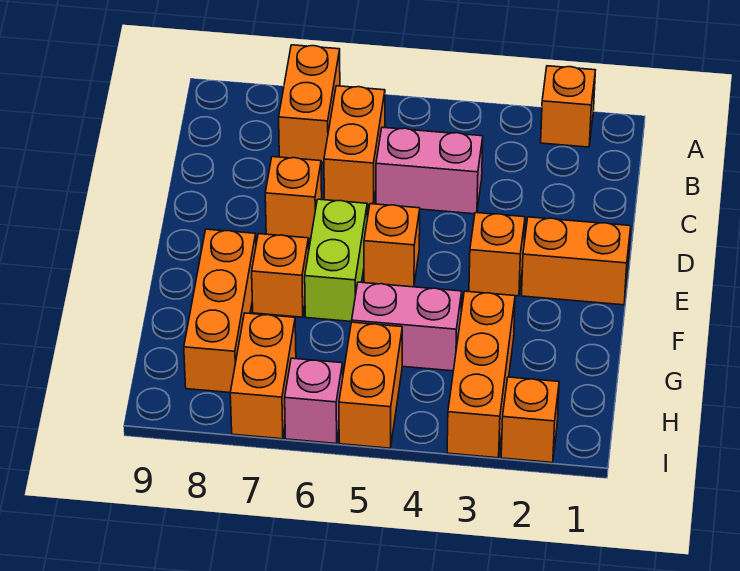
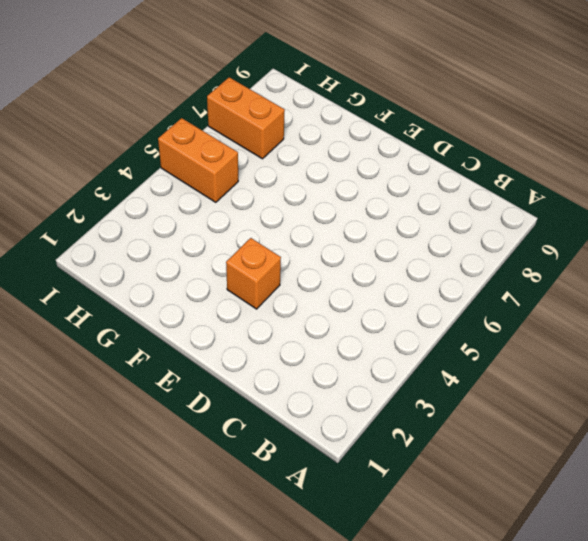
none -> orange 1x1 brick [541,66,595,147]
none -> orange 1x2 brick [279,45,340,163]
none -> orange 1x2 brick [324,86,385,205]

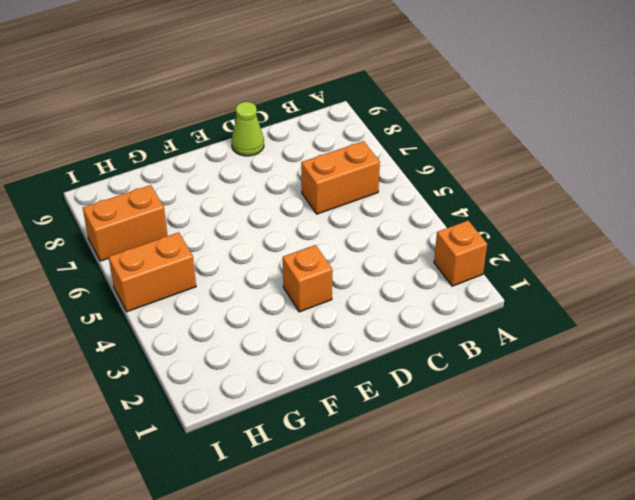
lime 1x1 cone [232,102,264,156] -> none
none -> orange 1x2 brick [279,45,340,163]
none -> pink 1x2 brick [376,127,483,214]
none -> orange 1x1 brick [265,157,322,239]

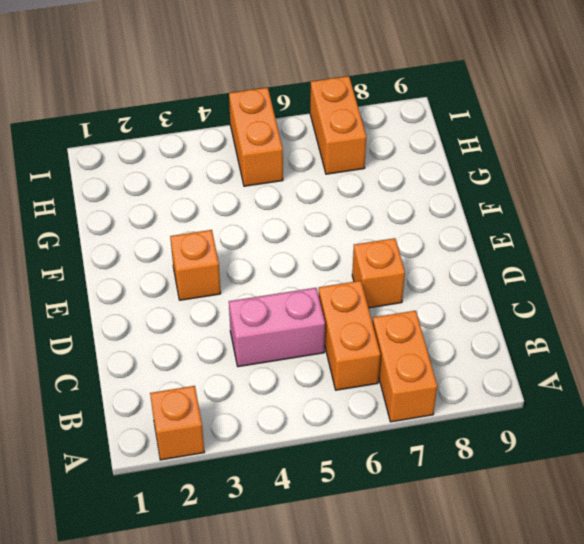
none -> orange 1x2 brick [522,217,631,305]
none -> orange 1x1 brick [364,204,420,287]
none -> lime 1x2 brick [305,199,367,322]

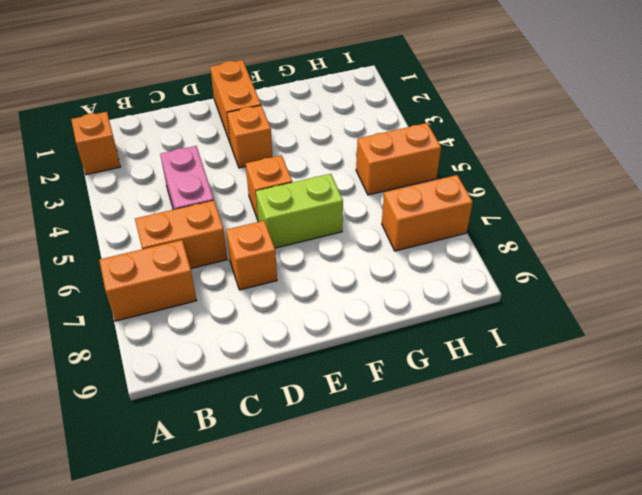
none -> orange 1x1 brick [252,234,309,317]
none -> orange 1x3 brick [184,229,256,393]
none -> orange 1x3 brick [447,291,515,458]

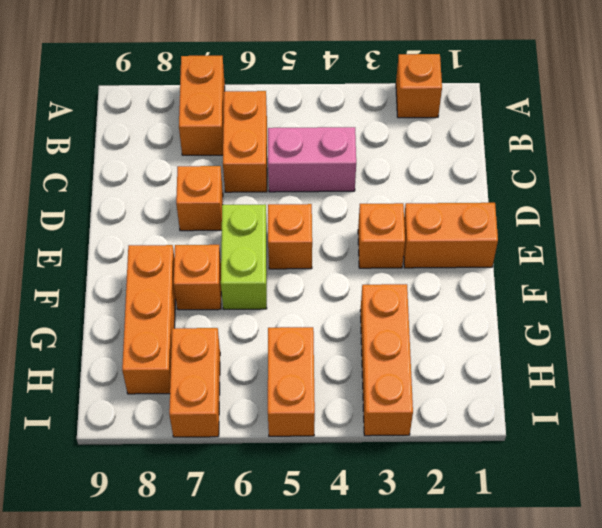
none -> pink 1x2 brick [352,282,462,371]
none -> orange 1x1 brick [501,377,559,463]
none -> pink 1x1 brick [285,358,343,444]

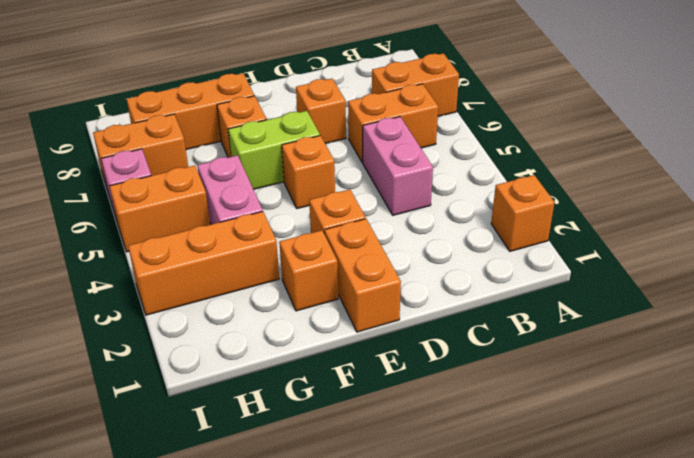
orange 1x1 brick [279,230,338,311] -> orange 1x1 brick moved to [501,377,559,463]

